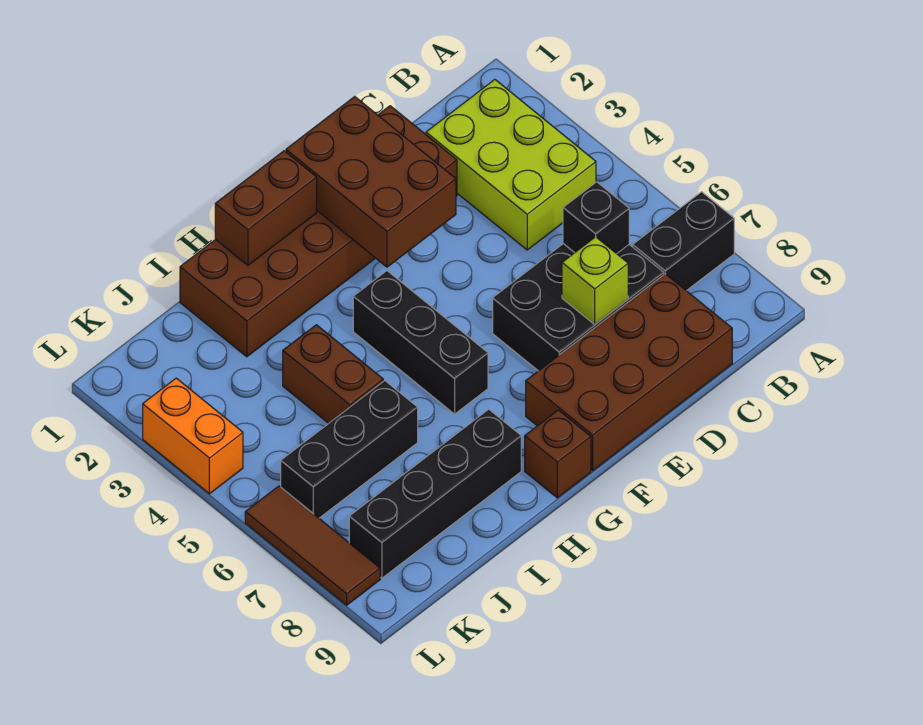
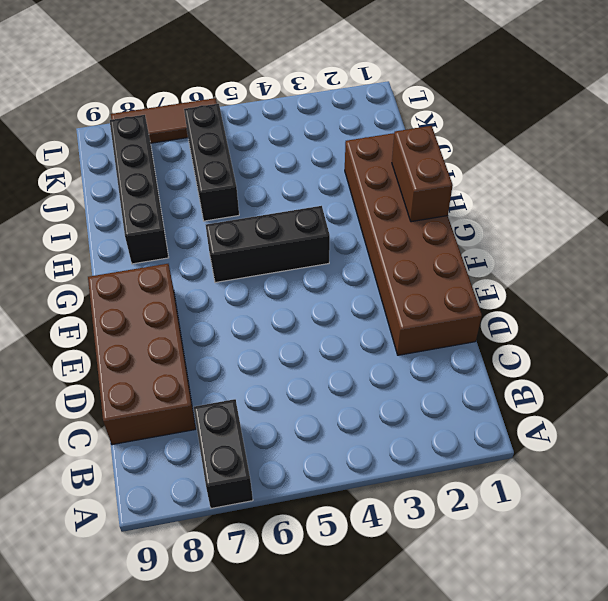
none -> lime 2x3 brick [426,80,596,250]
none -> black 2x3 brick [493,244,664,371]
none -> brown 1x1 brick [525,410,591,498]

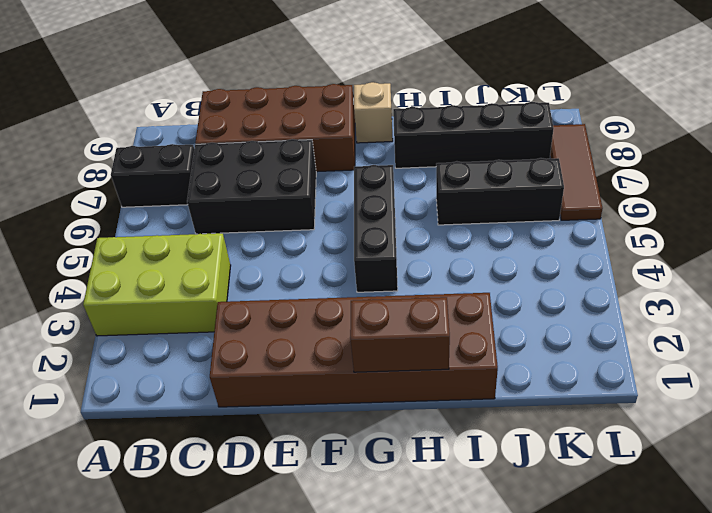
lime 2x3 brick [83,233,231,336] -> lime 2x3 brick turned to [426,80,596,250]
tan 1x1 brick [354,82,393,143] -> brown 1x1 brick [525,410,591,498]
none -> brown 1x2 brick [283,325,383,423]
none -> orange 1x2 brick [143,378,243,494]
none -> black 1x1 brick [563,182,629,254]

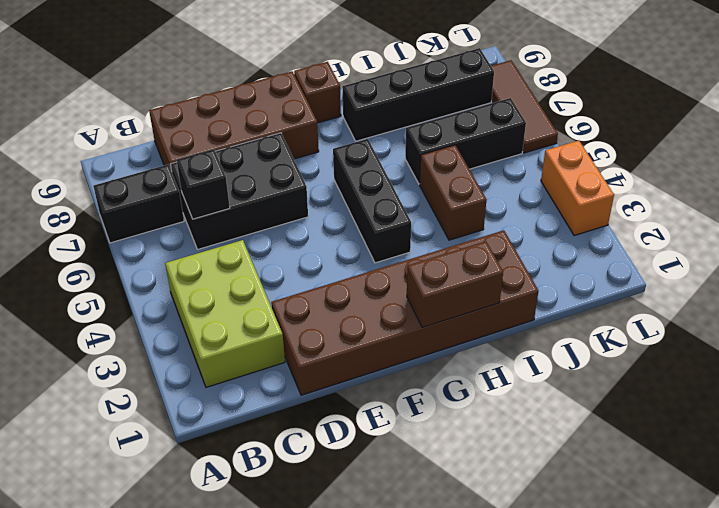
none -> lime 1x1 brick [562,237,628,324]
none -> brown 2x3 brick [286,97,456,267]

